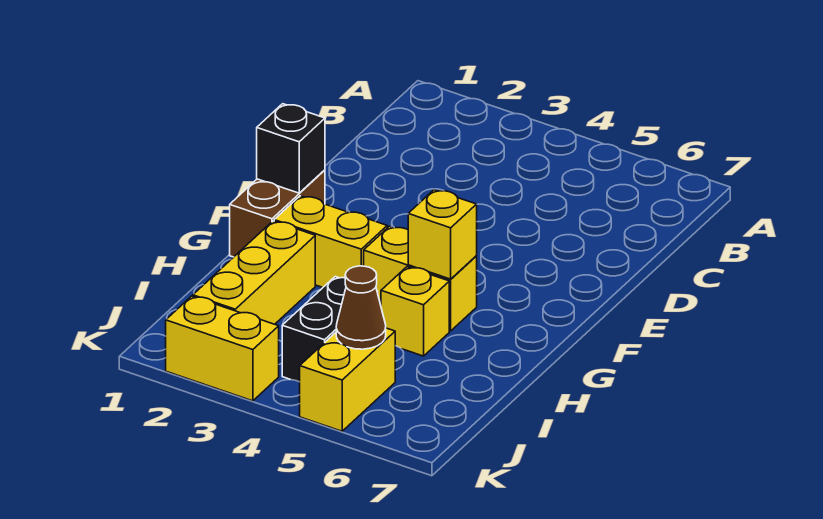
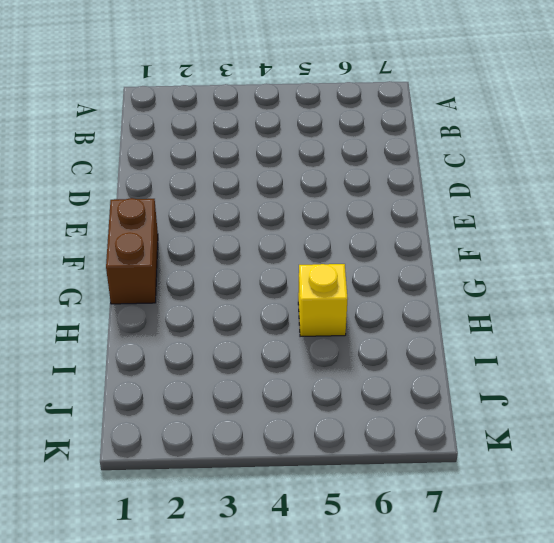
none -> yellow 1x2 brick [274,196,387,287]
none -> yellow 1x2 brick [364,226,477,331]

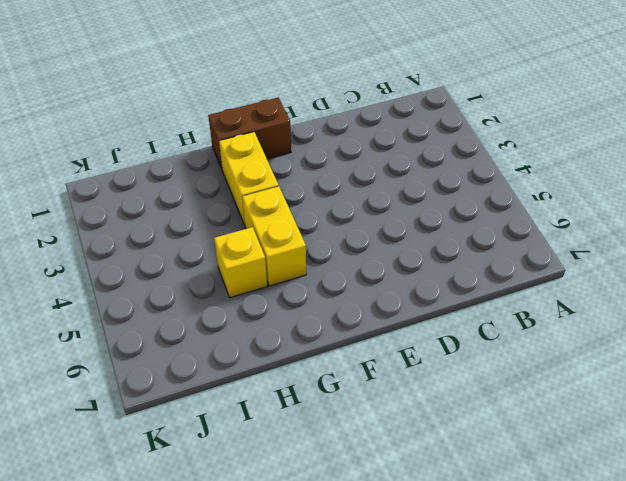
none -> yellow 1x3 brick [193,221,315,324]
none -> black 1x2 brick [282,277,378,382]

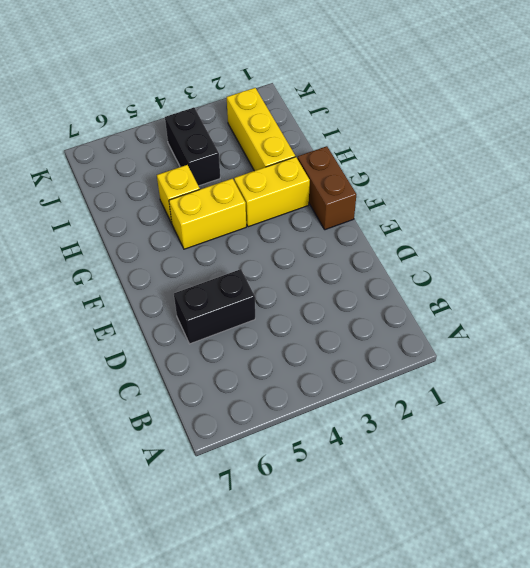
black 1x2 brick [174,269,255,344] -> none
none -> yellow 1x2 brick [300,328,395,431]
none -> yellow 1x2 brick [166,296,279,401]

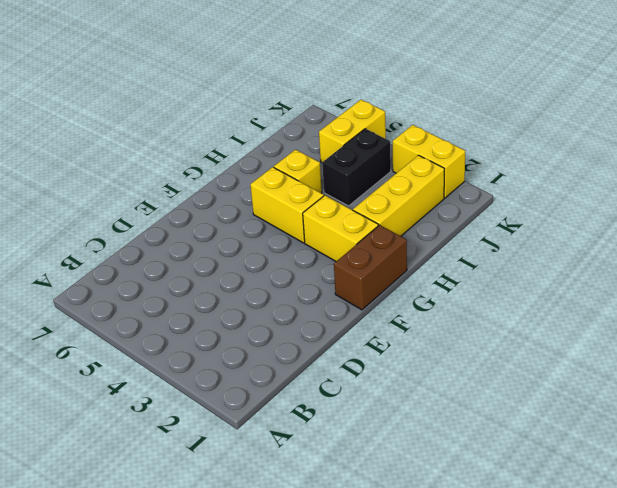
none -> black 1x1 brick [257,104,325,193]
none -> yellow 1x1 brick [408,190,477,279]

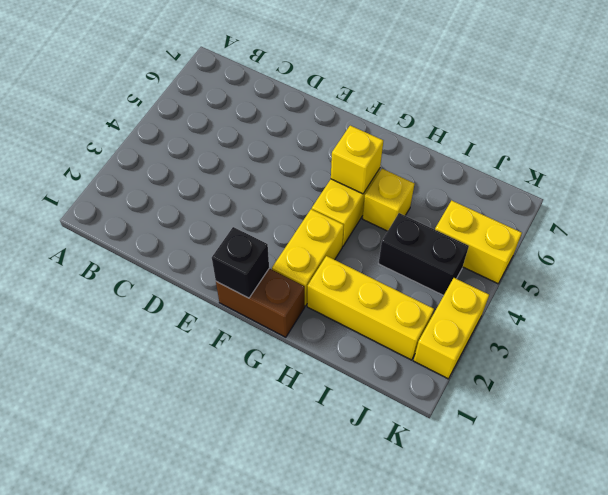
none -> brown 1x1 cone [336,266,386,349]

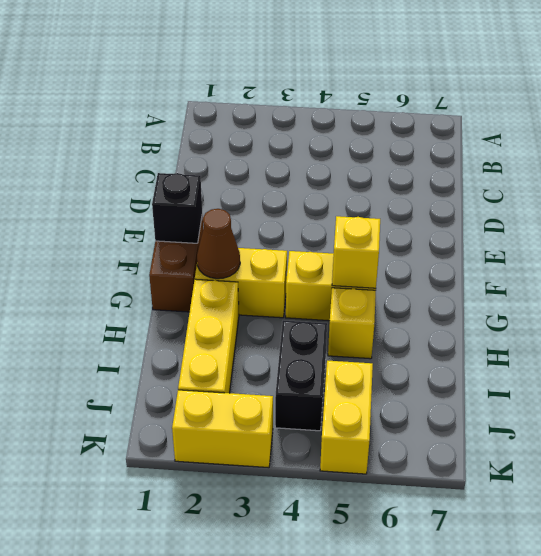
brown 1x1 cone [197,209,240,279] -> brown 1x1 cone moved to [336,266,386,349]

